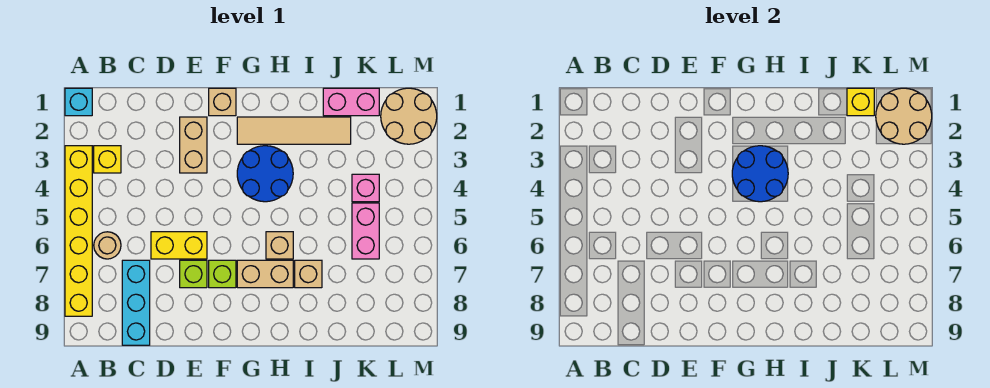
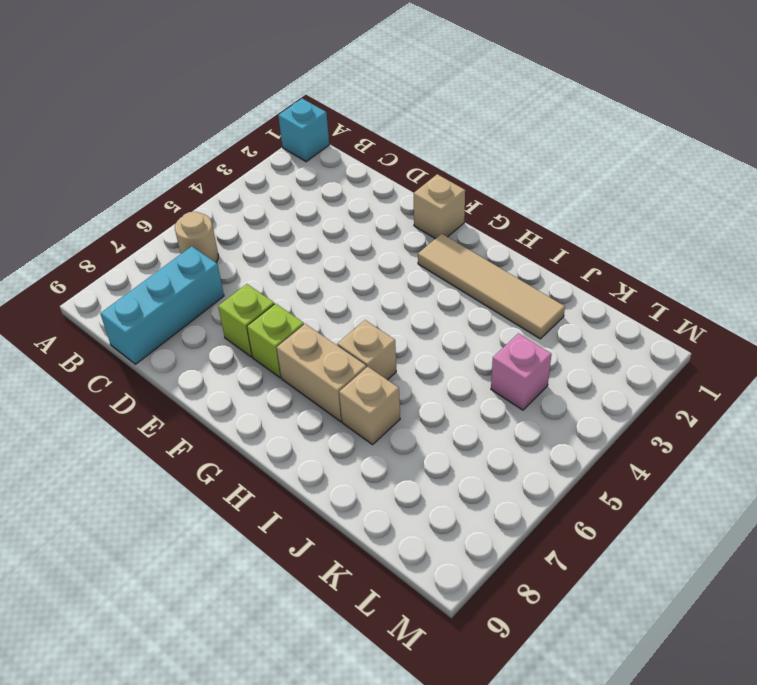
none -> yellow 1x6 brick [65,146,92,316]
none -> yellow 1x1 brick [94,146,121,173]
none -> yellow 1x2 brick [151,232,207,259]

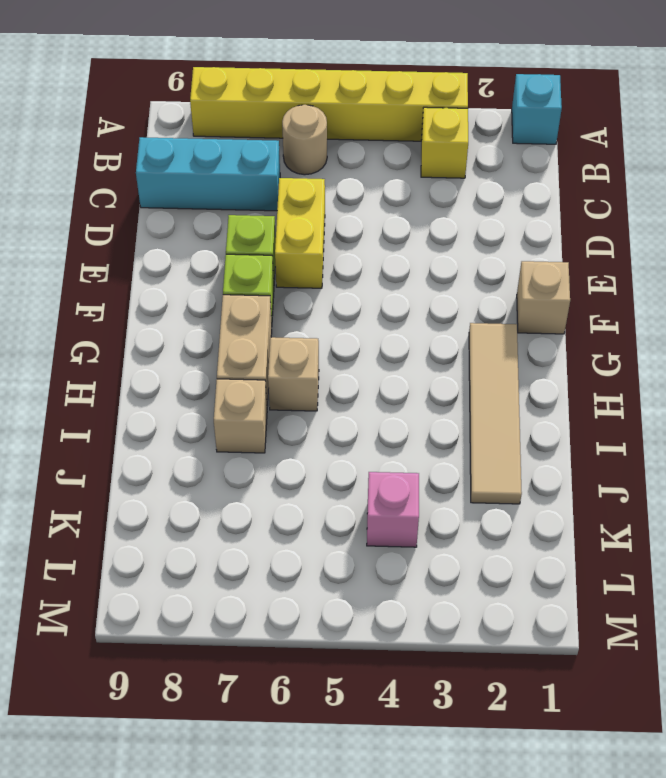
none -> tan 1x2 brick [180,117,207,173]
none -> blue 2x2 round brick [237,146,293,202]
none -> pink 1x2 brick [323,88,379,116]

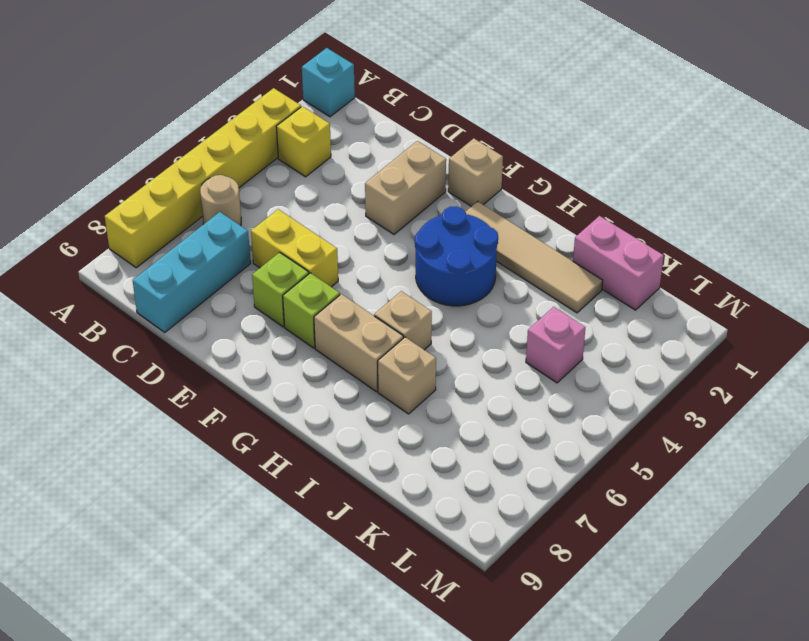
none -> pink 1x2 brick [352,203,379,259]
none -> tan 2x2 round brick [381,88,437,144]
none -> blue 2x2 round brick [732,146,788,202]

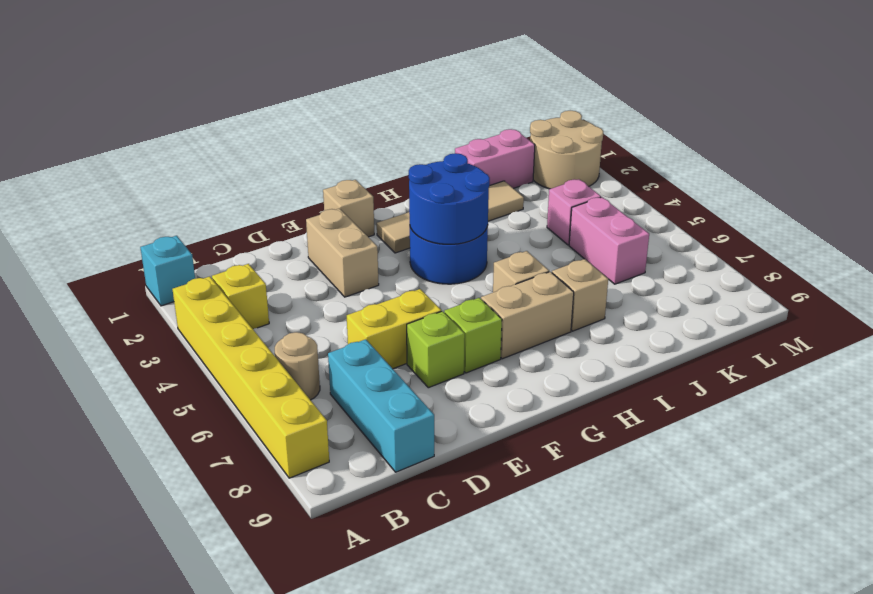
none -> yellow 1x1 brick [847,88,874,116]
none -> tan 2x2 round brick [876,88,932,144]

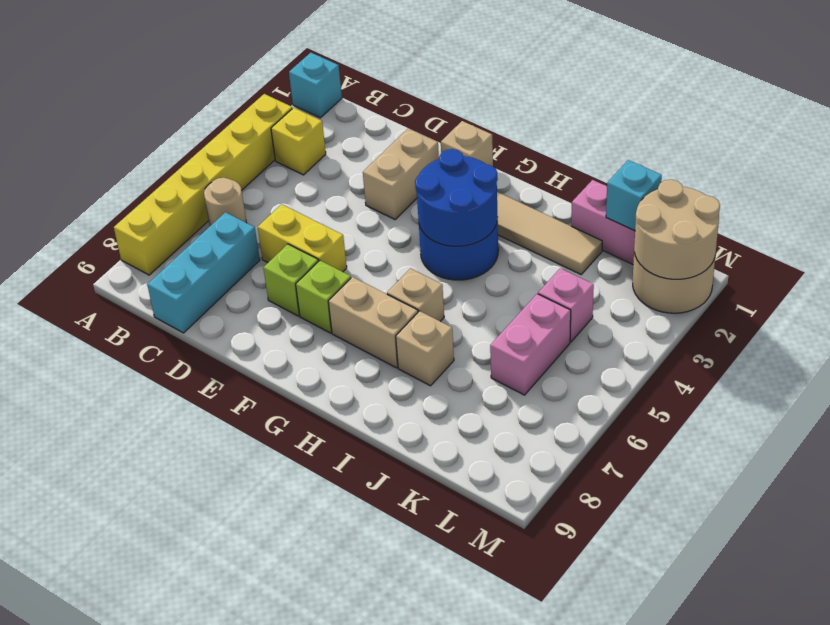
cyan 1x1 brick [606,160,662,231] -> yellow 1x1 brick [847,88,874,116]

